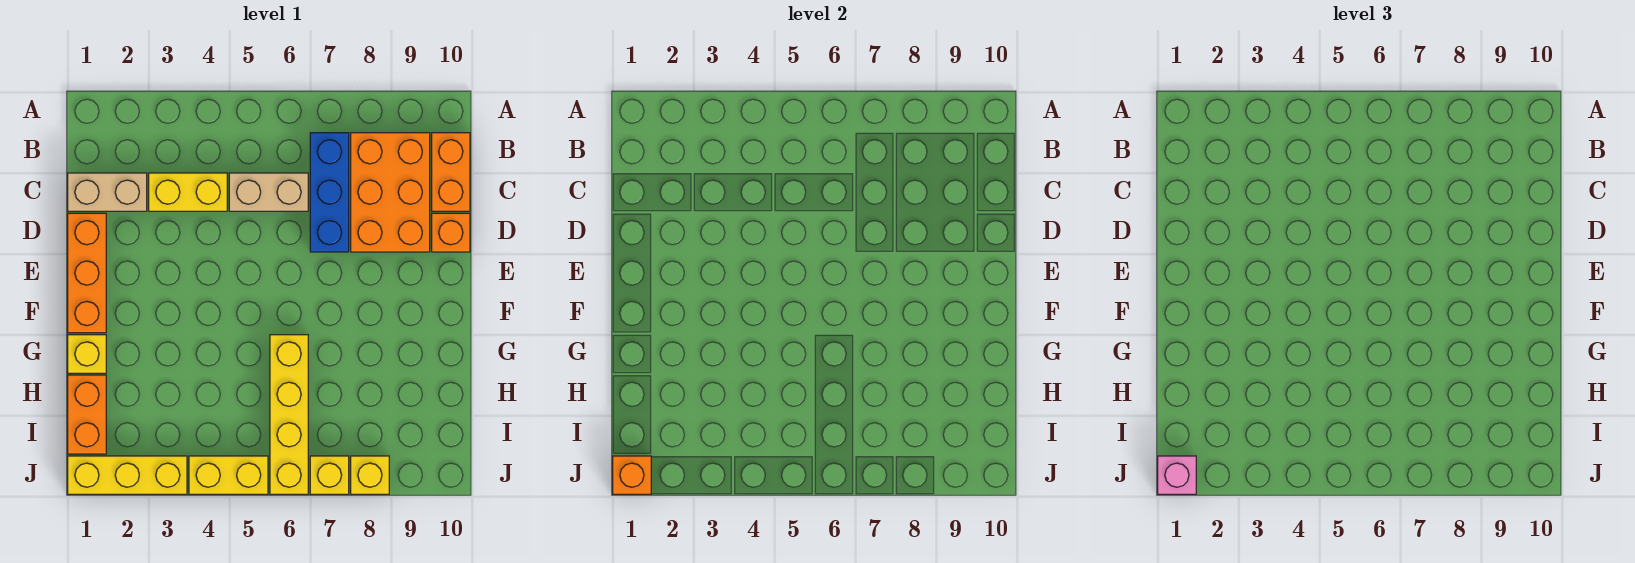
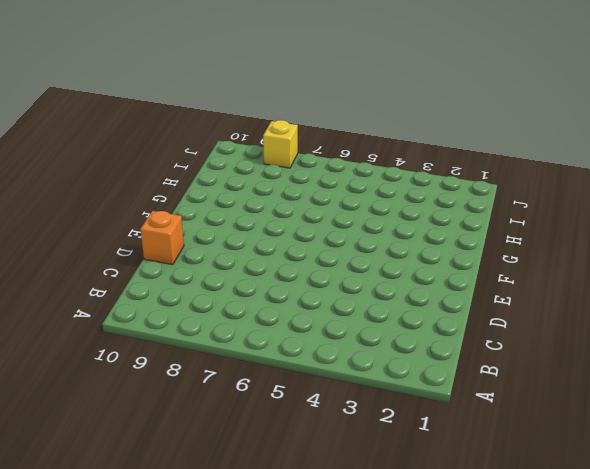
none -> blue 1x3 brick [310,133,349,252]
none -> orange 2x3 brick [351,133,430,252]
none -> orange 1x2 brick [432,133,470,211]

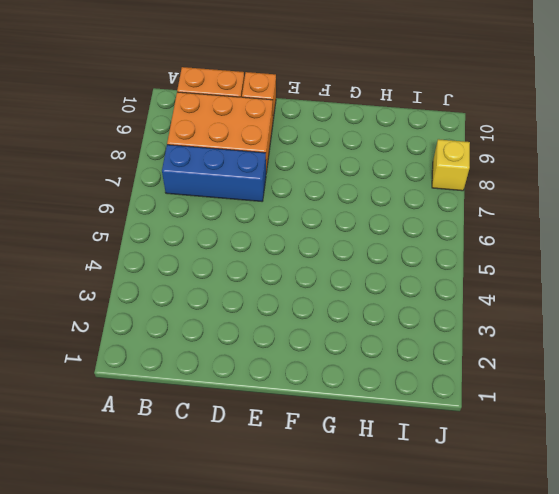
none -> tan 1x2 brick [68,173,147,211]
none -> yellow 1x2 brick [149,173,227,211]
none -> tan 1x2 brick [229,173,308,211]

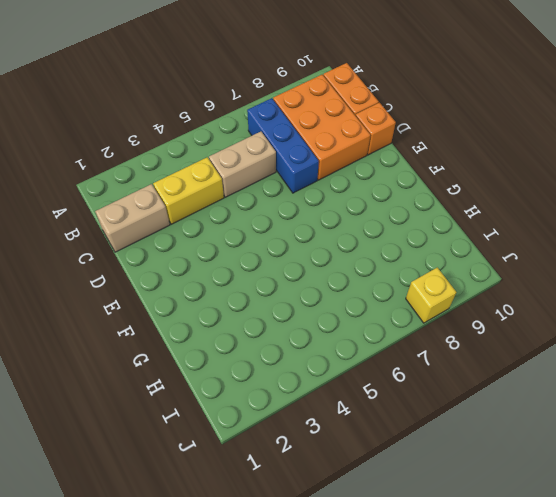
none -> orange 1x3 brick [68,213,106,333]
none -> yellow 1x1 brick [68,335,106,373]
none -> yellow 1x4 brick [270,335,308,494]

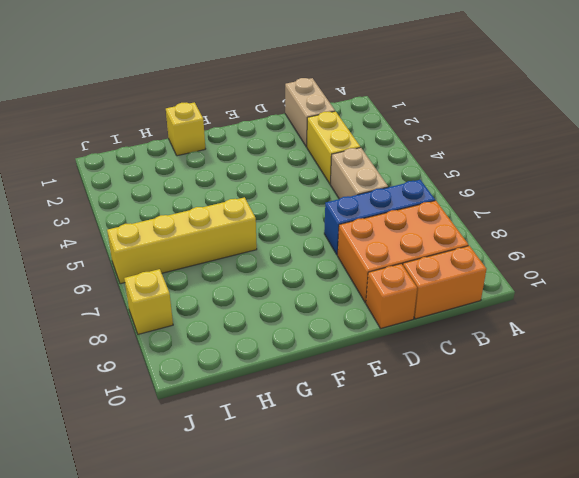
none -> orange 1x3 brick [68,213,106,333]
none -> orange 1x2 brick [68,375,106,454]
none -> yellow 1x3 brick [68,456,187,494]

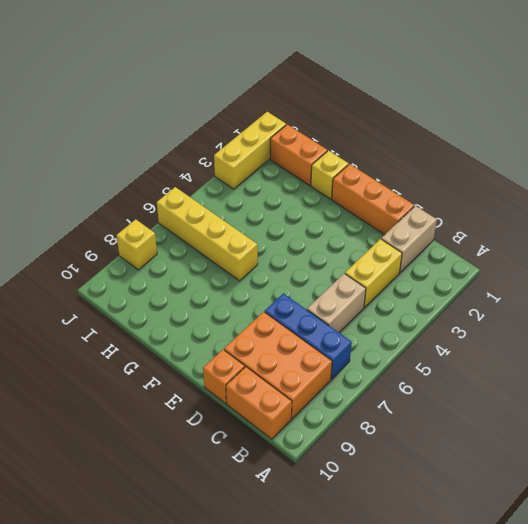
none -> yellow 1x2 brick [189,456,268,494]
none -> yellow 1x1 brick [310,456,349,494]
none -> orange 1x1 brick [613,456,651,494]

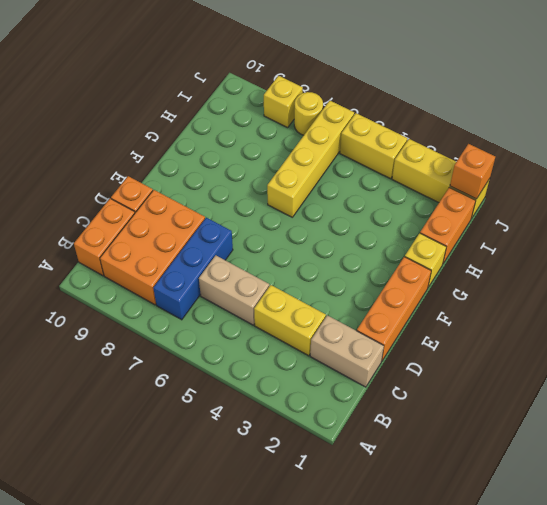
yellow 1x1 round brick [294,92,323,135] -> yellow 1x1 brick [310,456,349,494]
none -> pink 1x1 brick [1158,456,1196,494]

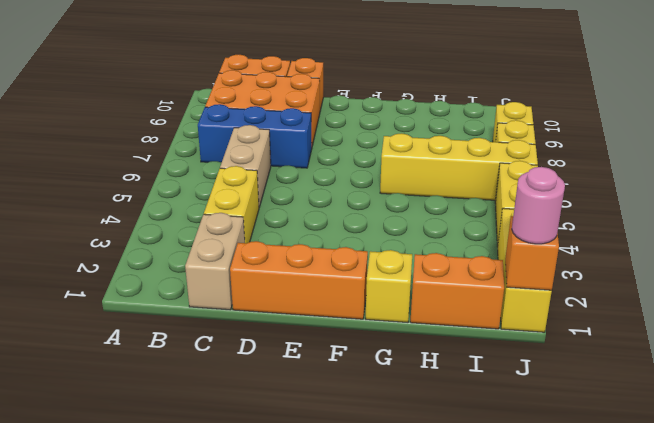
pink 1x1 round brick [512,167,565,244] -> pink 1x1 brick [1158,456,1196,494]

